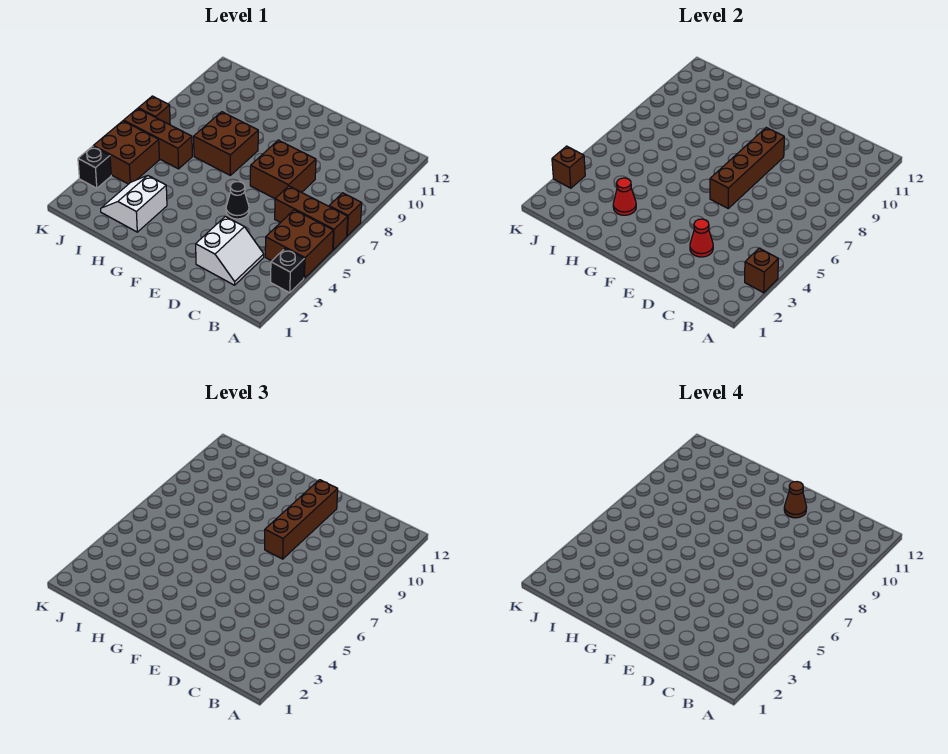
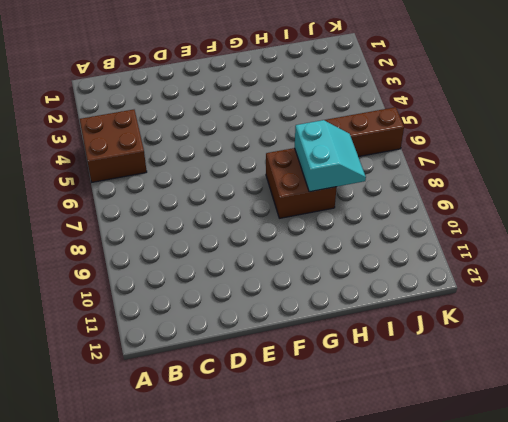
cyan 2x2 slope [295,120,366,192] -> none
none -> black 1x1 brick [271,248,304,293]
none -> brown 1x3 brick [275,186,348,250]
none -> brown 1x1 brick [329,193,362,236]

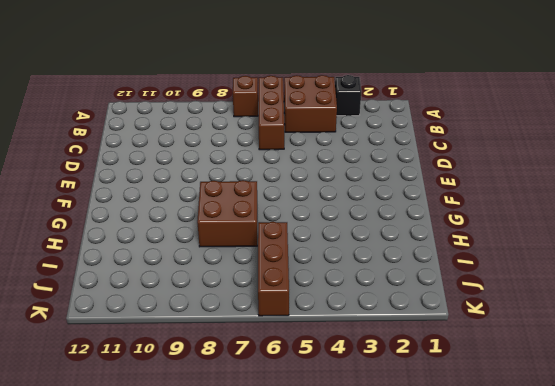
none -> white 2x2 slope [196,217,264,285]
none -> brown 2x2 brick [250,140,316,198]
none -> black 1x1 cone [226,182,249,219]

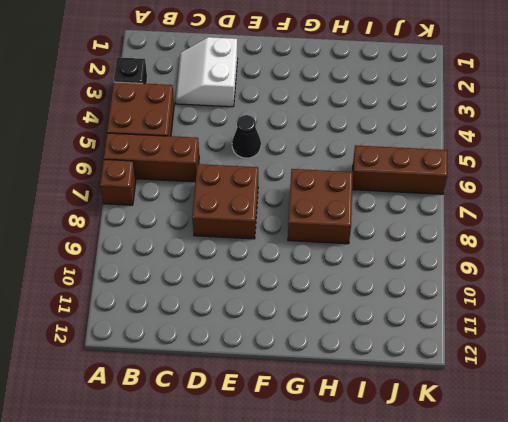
none -> white 2x2 slope [101,176,167,232]
none -> brown 2x2 brick [93,121,159,184]
none -> black 1x1 brick [78,146,111,188]

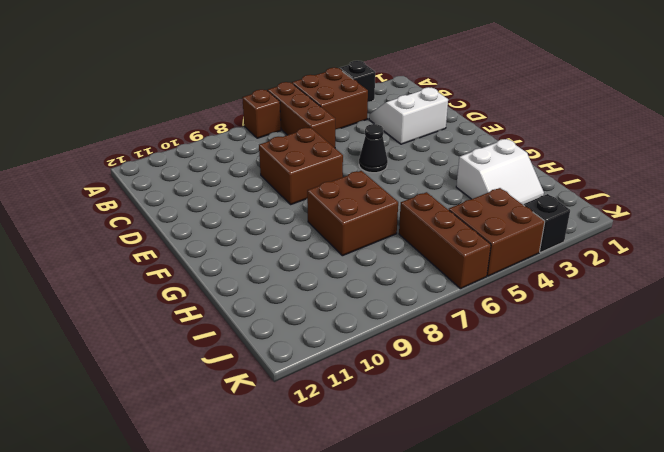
none -> brown 1x1 brick [138,96,170,125]
none -> brown 1x1 brick [745,248,778,293]
none -> red 1x1 cone [690,219,713,257]

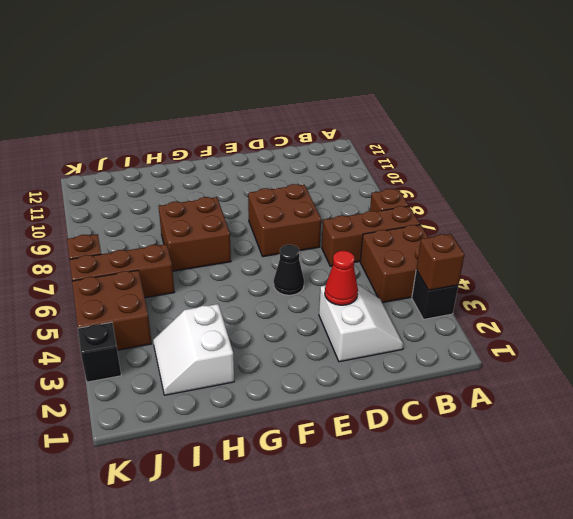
none -> brown 1x4 brick [710,128,784,208]
none -> red 1x1 cone [613,178,636,215]
none -> brown 1x1 brick [552,146,585,188]

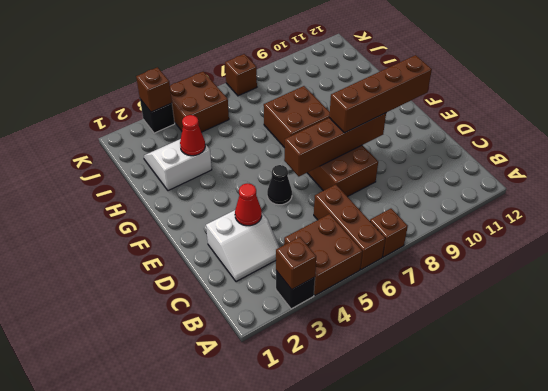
none -> brown 1x3 brick [124,108,192,169]
none -> brown 1x1 cone [784,482,807,518]

